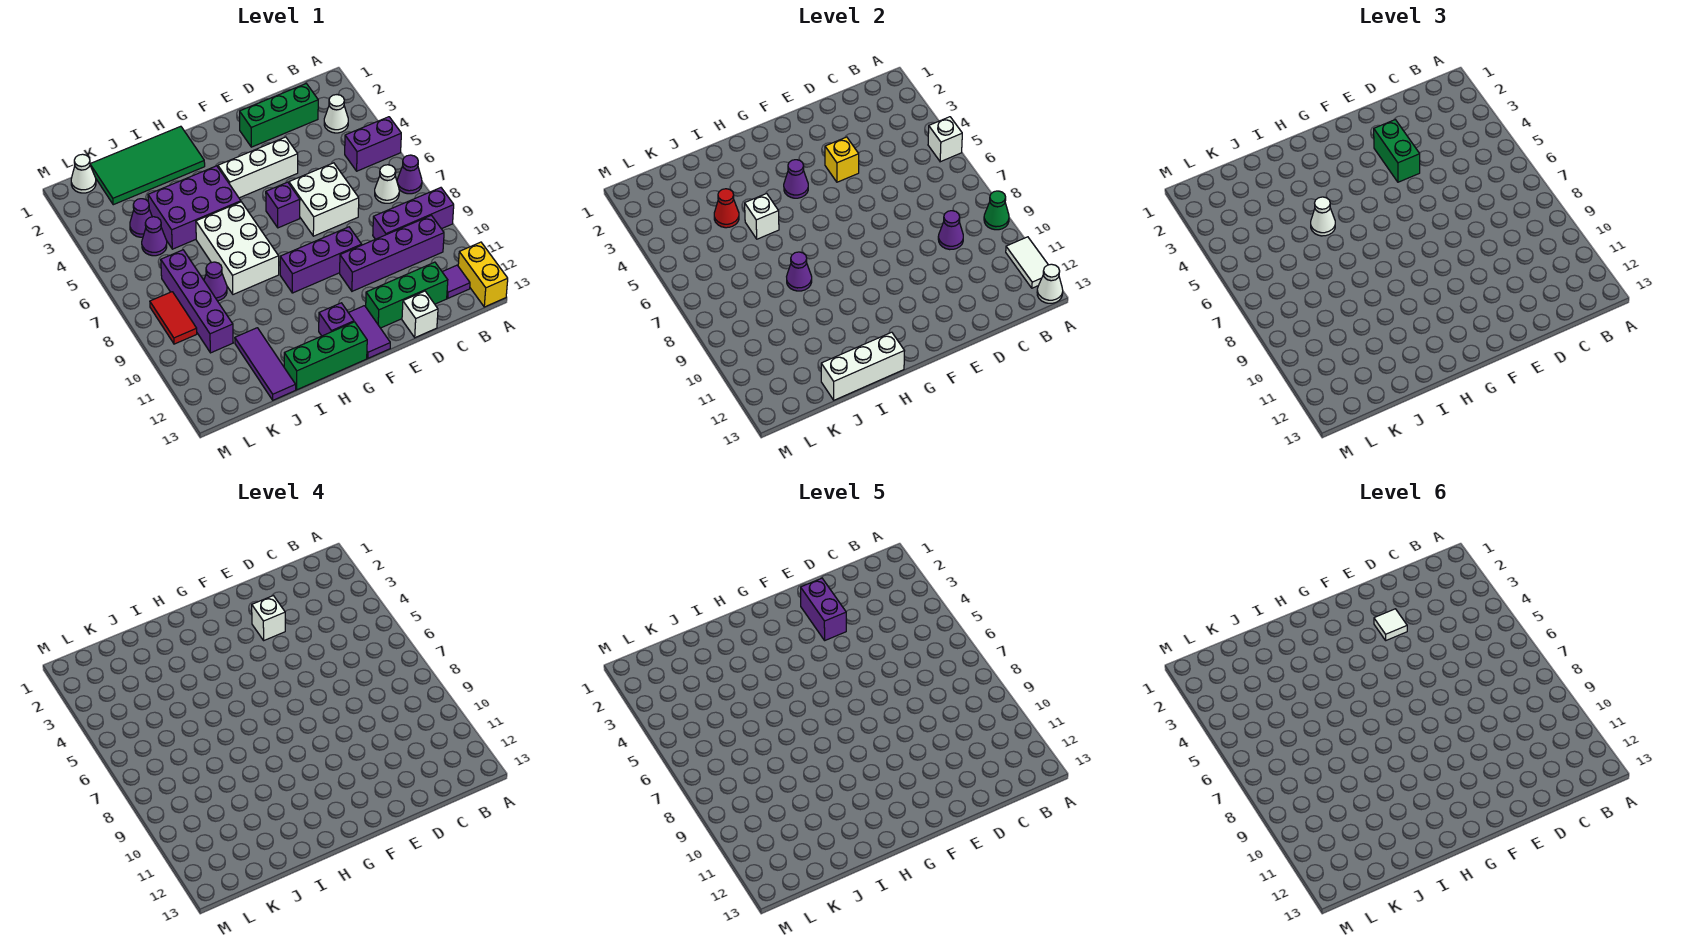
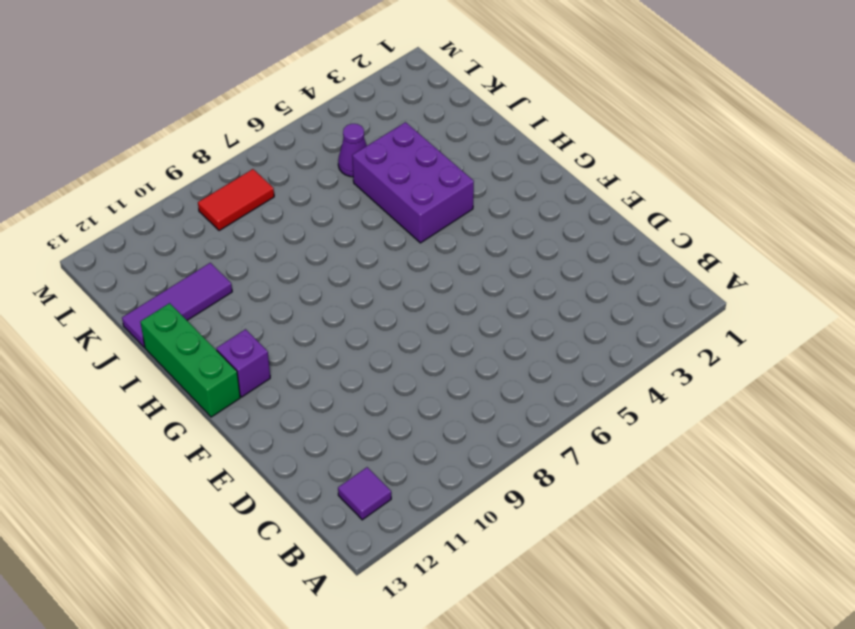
none -> purple 1x2 brick [345,117,401,171]
none -> purple 1x1 cone [397,155,422,194]
none -> purple 1x3 brick [373,188,454,239]
none -> yellow 1x2 brick [458,242,508,307]

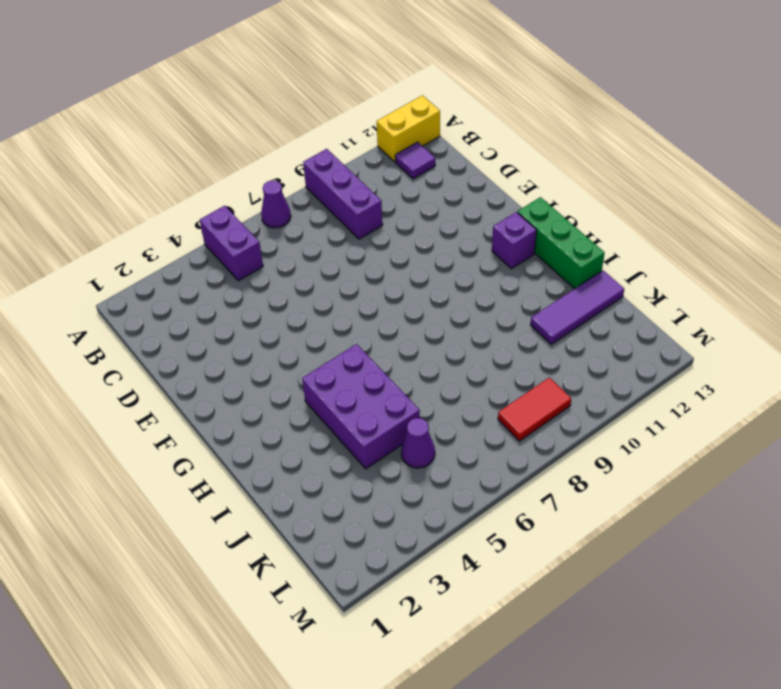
none -> white 1x1 cone [324,95,348,133]
none -> white 1x1 cone [375,165,399,203]
none -> purple 1x4 brick [340,215,444,291]
none -> green 1x3 brick [240,84,318,147]

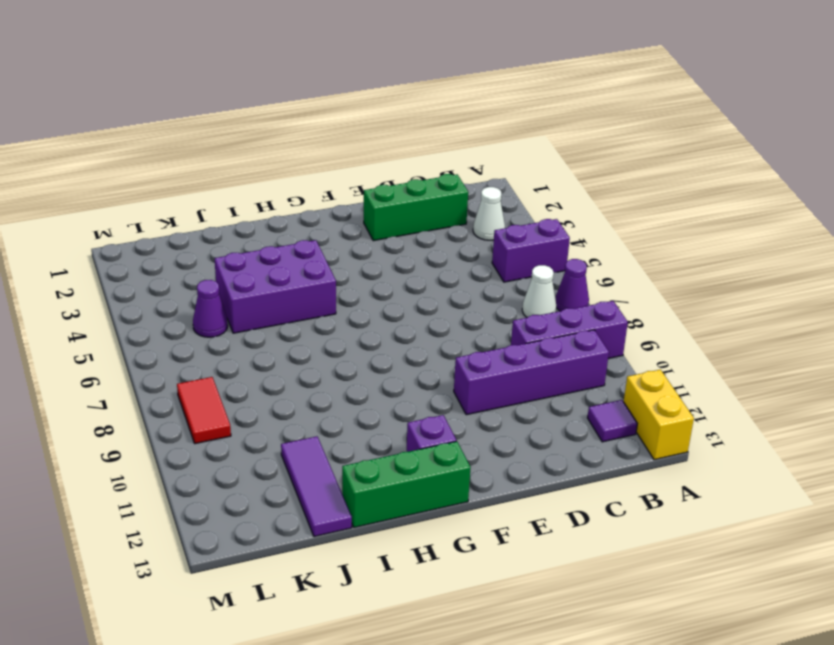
none -> green 1x3 brick [366,262,448,328]
none -> white 2x2 brick [289,163,359,236]
none -> white 1x1 brick [402,291,438,338]
none -> white 1x3 brick [218,137,298,198]

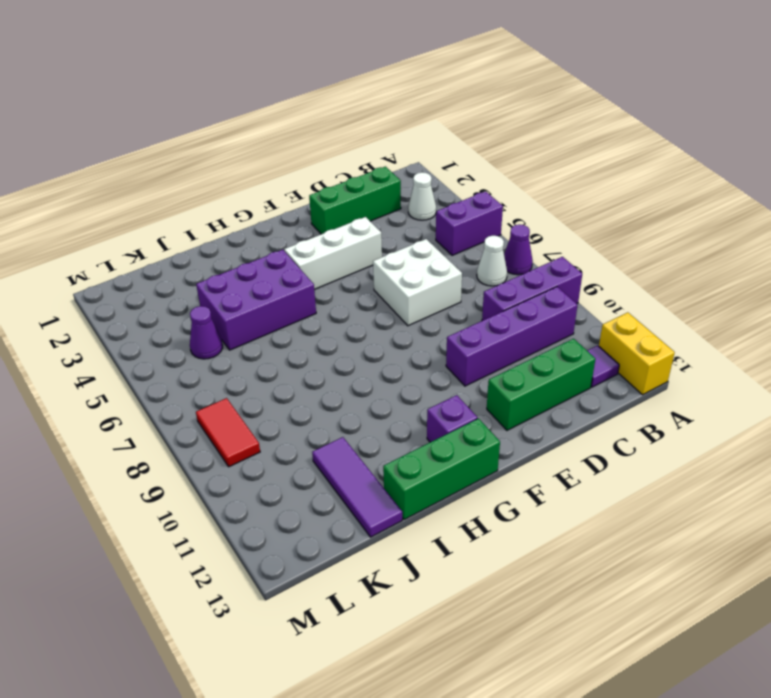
none -> white 1x1 brick [402,291,438,338]
none -> purple 1x3 brick [280,227,362,293]
none -> purple 1x1 brick [266,182,300,228]
none -> purple 1x2 tile [349,306,390,358]

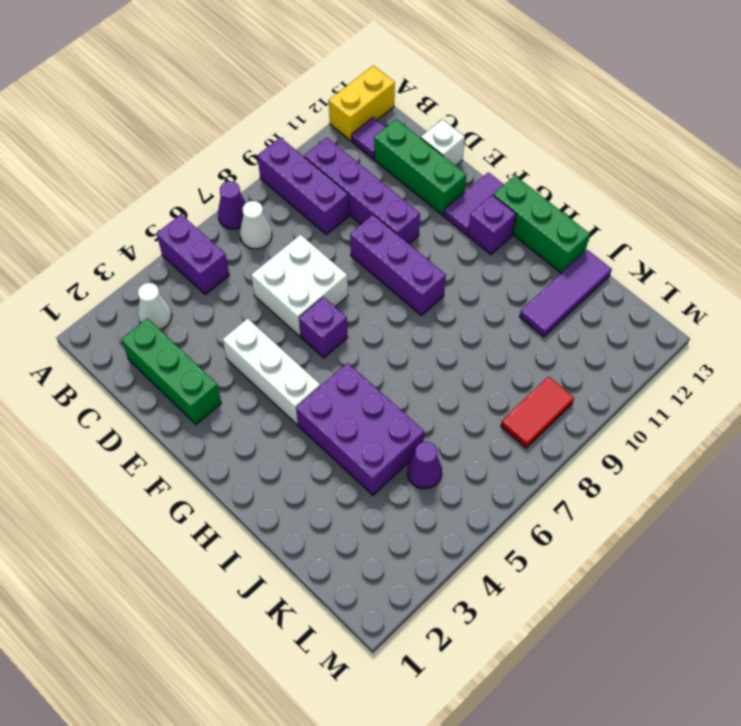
none -> green 2x4 tile [90,126,205,205]
none -> white 2x3 brick [196,202,279,294]
none -> purple 1x1 cone [204,262,227,301]
none -> purple 1x1 cone [130,199,152,237]

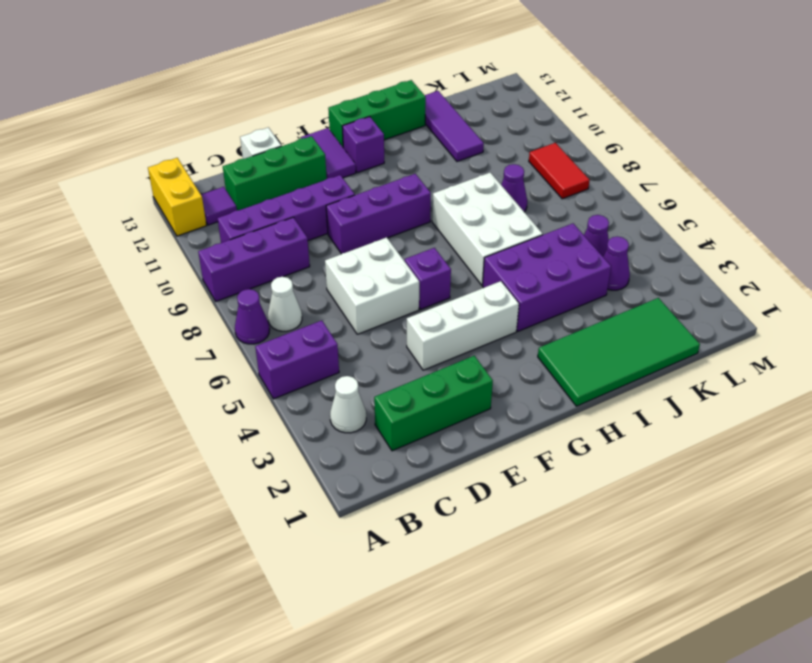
none -> purple 1x4 brick [161,250,233,353]
none -> white 1x1 cone [71,154,96,193]
none -> white 1x1 brick [928,117,962,162]
none -> green 1x1 cone [984,191,1009,230]

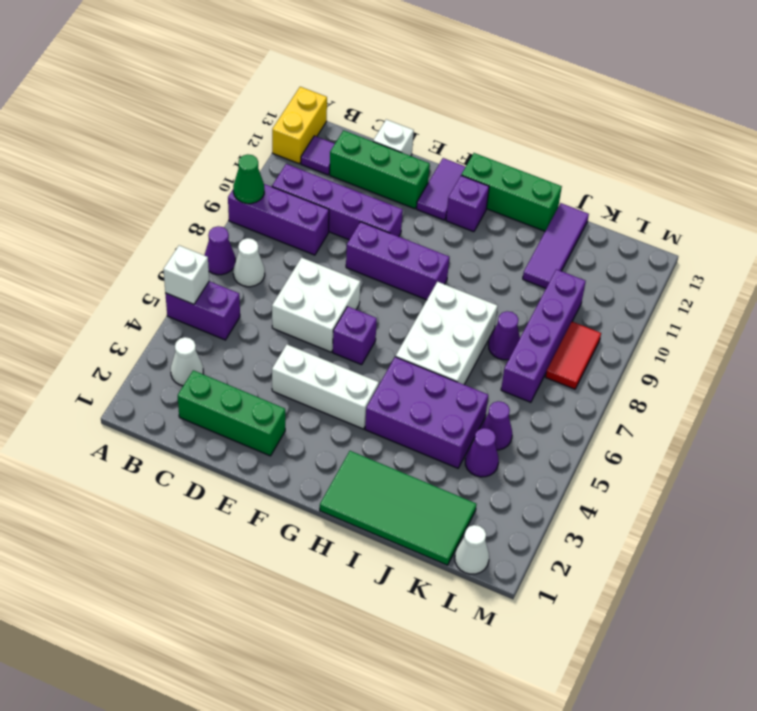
none -> white 1x2 tile [1006,237,1048,288]
none -> white 1x1 cone [1037,264,1063,303]
none -> purple 1x1 cone [938,211,963,250]
none -> yellow 1x1 brick [825,137,859,182]

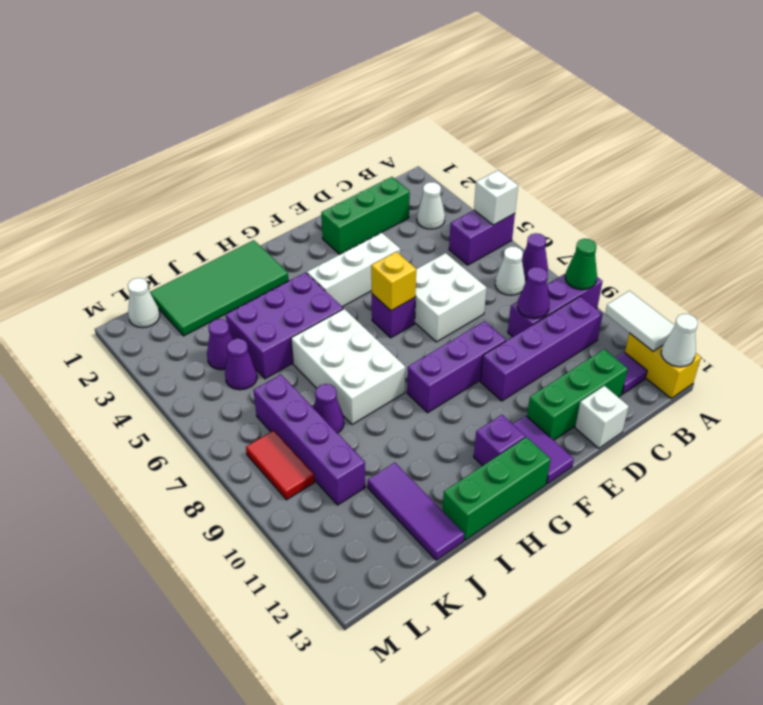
yellow 1x1 brick [371,252,416,311] -> yellow 1x1 brick moved to [825,137,859,182]
none -> purple 1x1 cone [784,160,808,198]
none -> white 1x3 brick [821,332,904,400]
none -> white 1x1 brick [745,194,779,239]
none -> purple 1x1 cone [787,252,812,291]

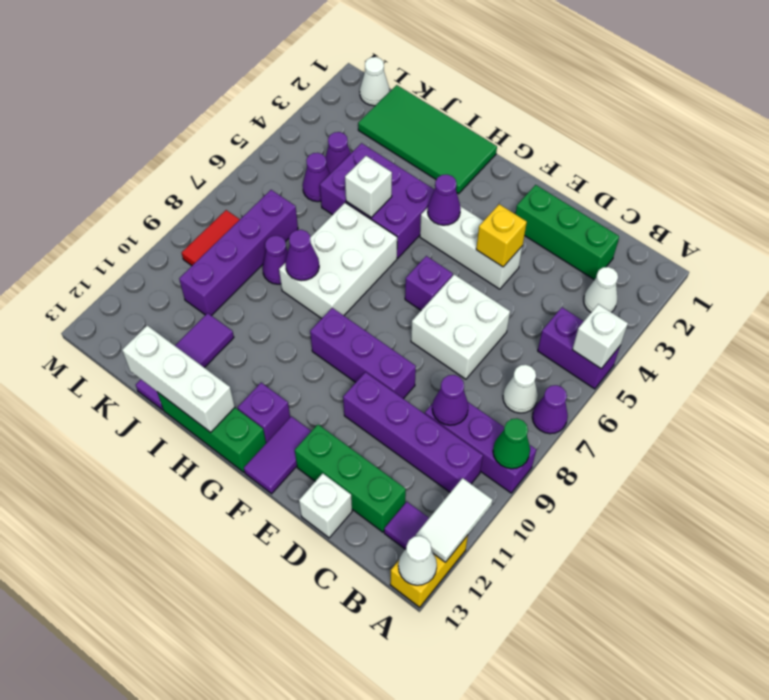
none -> red 1x1 cone [714,189,739,228]
none -> green 1x2 brick [1374,120,1420,182]
none -> white 1x1 cone [1311,197,1335,236]
none -> white 1x1 brick [252,596,285,640]

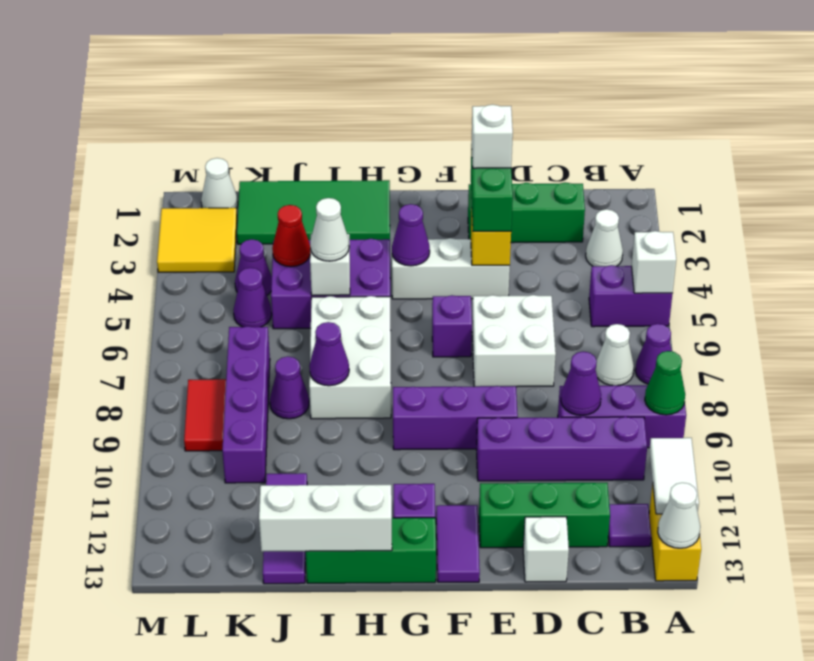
yellow 2x2 tile [157,208,237,272] -> none
none -> purple 1x2 brick [801,578,846,640]
none -> white 1x1 tile [1374,609,1407,640]

